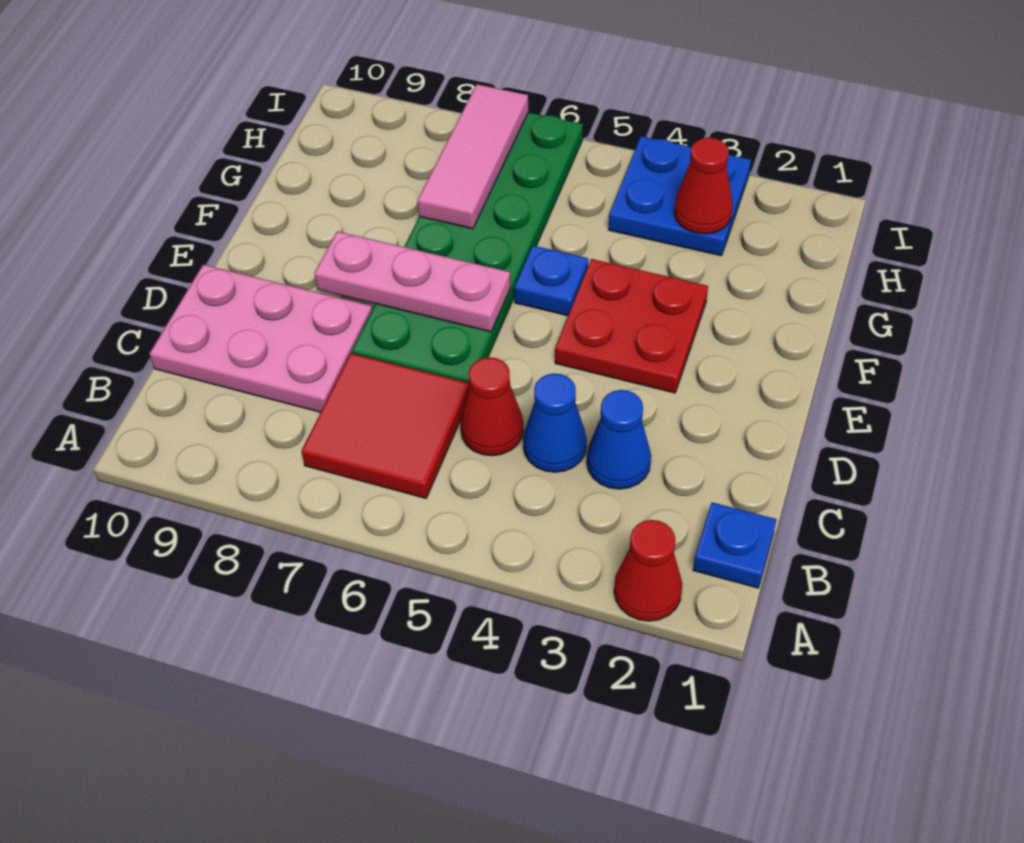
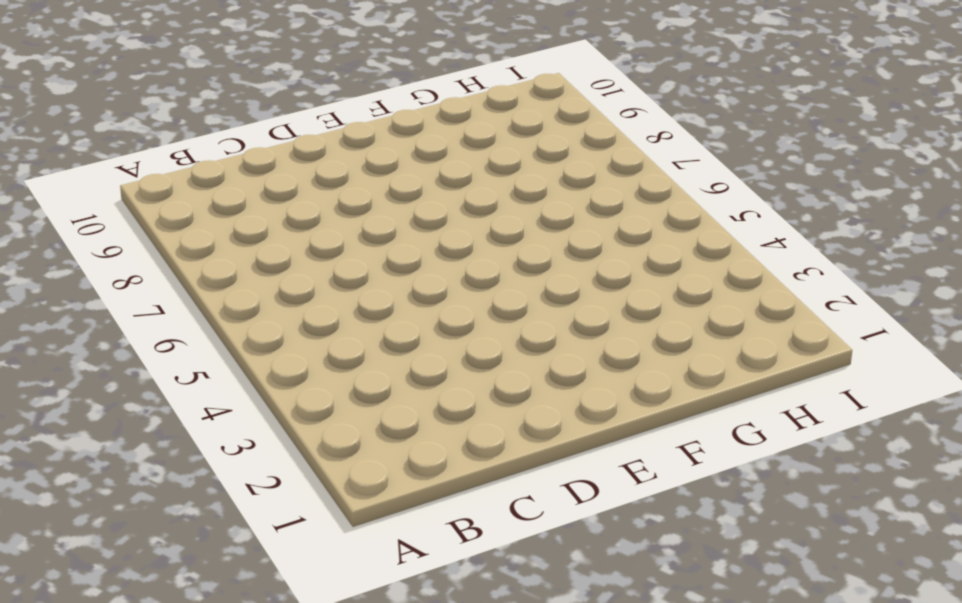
none -> red 1x1 cone [614,520,682,621]
none -> blue 1x1 plate [693,502,777,588]
none -> red 2x2 tile [301,353,469,498]

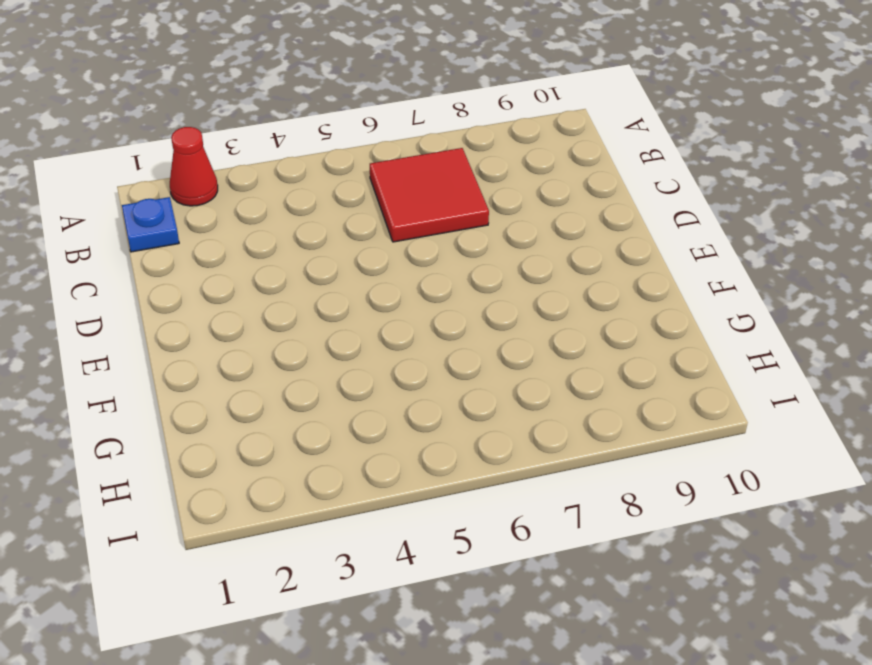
none -> blue 1x1 cone [587,390,651,489]
none -> blue 1x1 cone [523,373,587,472]
none -> red 1x1 cone [460,357,523,456]

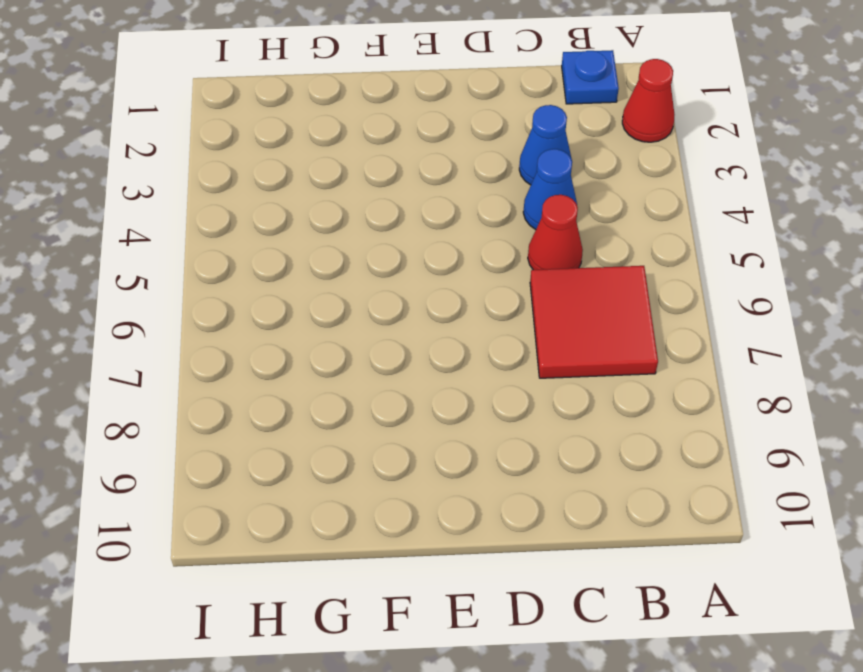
none -> pink 2x3 plate [150,265,372,412]
none -> green 2x6 plate [352,112,583,388]
none -> red 2x2 plate [555,259,708,393]

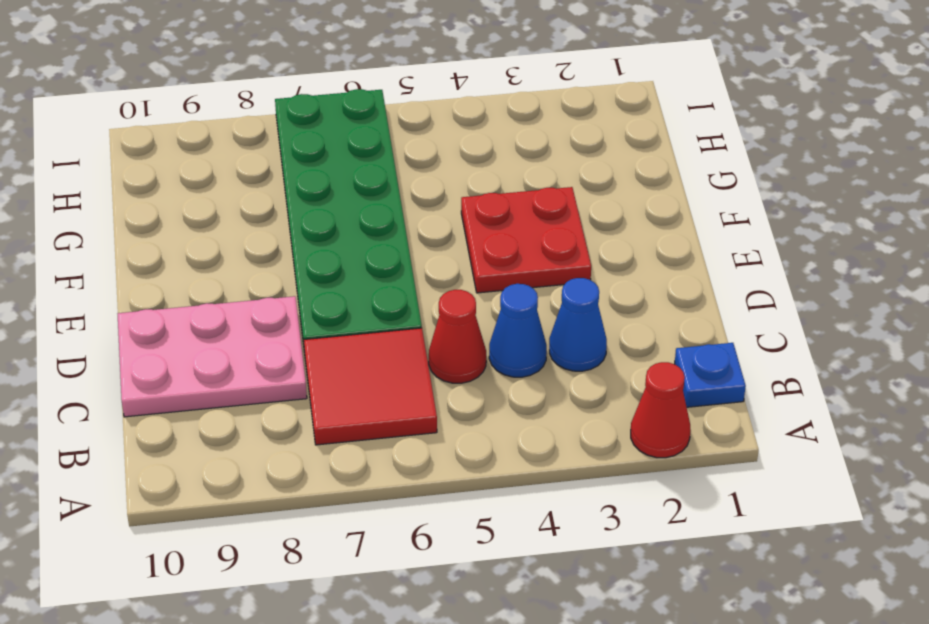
none -> blue 1x1 plate [514,246,588,316]
none -> blue 2x2 plate [609,136,751,256]
none -> pink 1x3 plate [314,231,510,332]

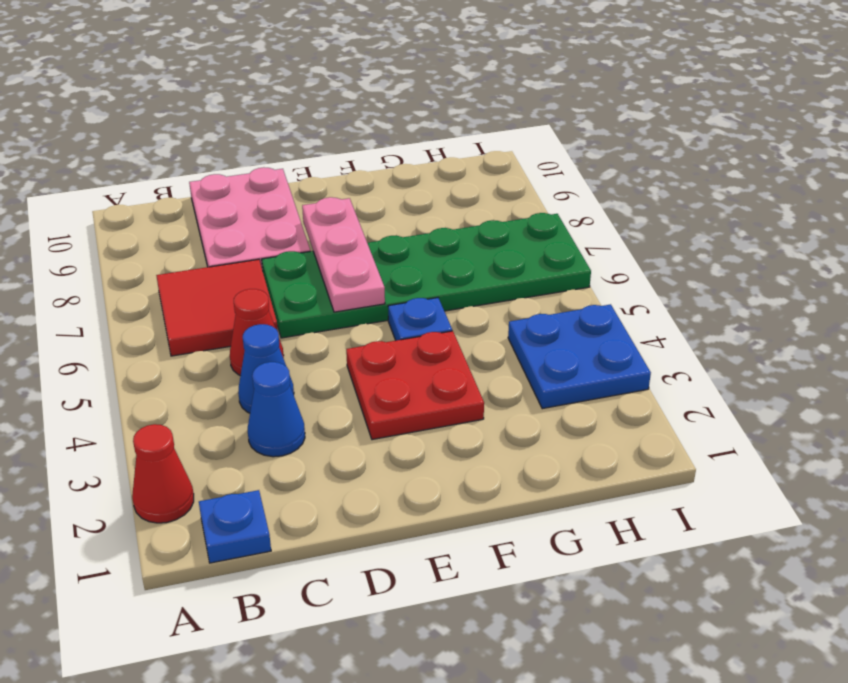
none -> pink 1x3 tile [418,84,528,229]
none -> red 1x1 cone [674,138,733,234]

